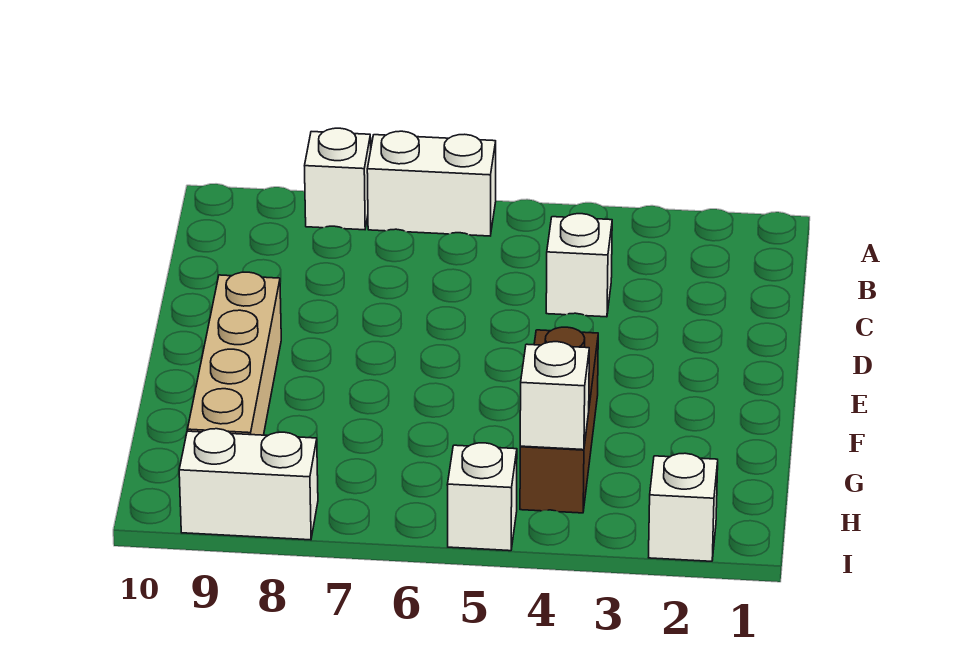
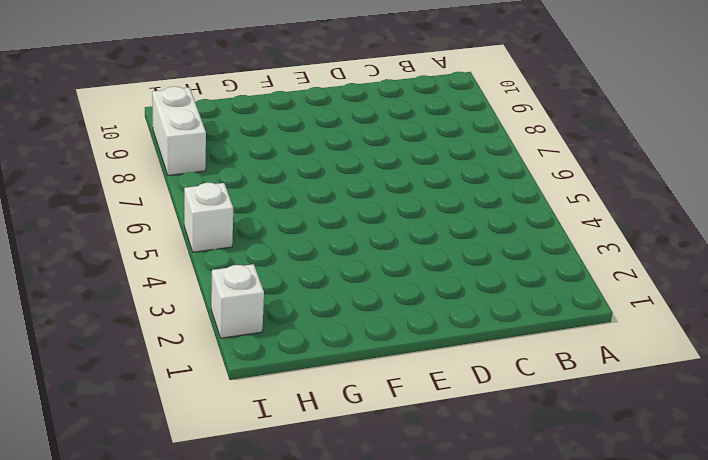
none -> white 1x2 brick [367,131,496,236]
none -> white 1x1 brick [305,128,371,230]

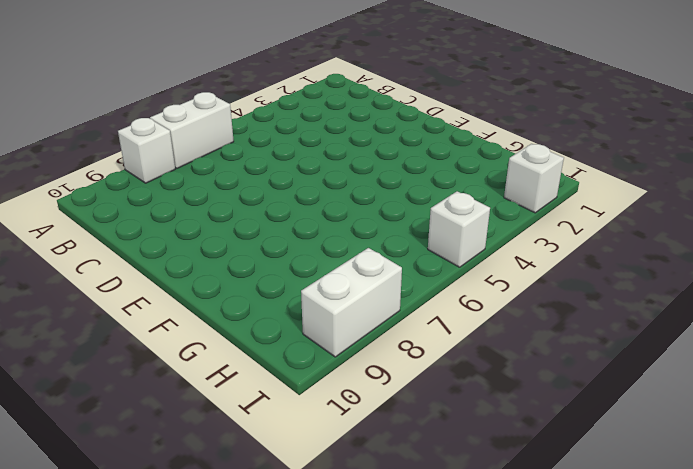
none -> white 1x1 brick [546,214,612,317]
none -> tan 1x4 brick [187,272,281,435]

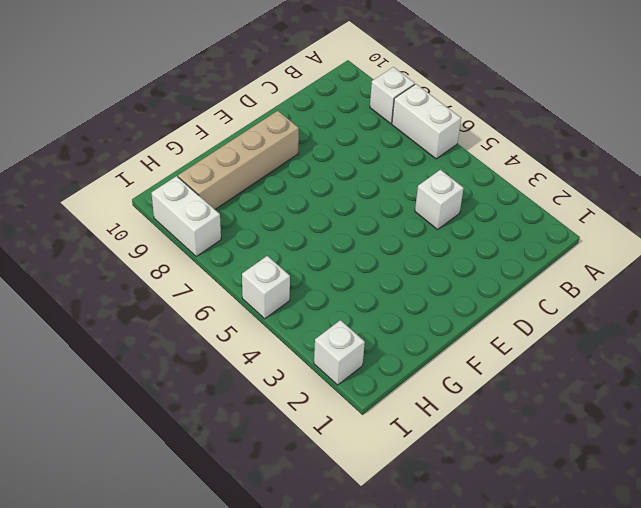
none -> brown 1x3 brick [520,327,598,513]
none -> white 1x1 brick [520,342,589,450]

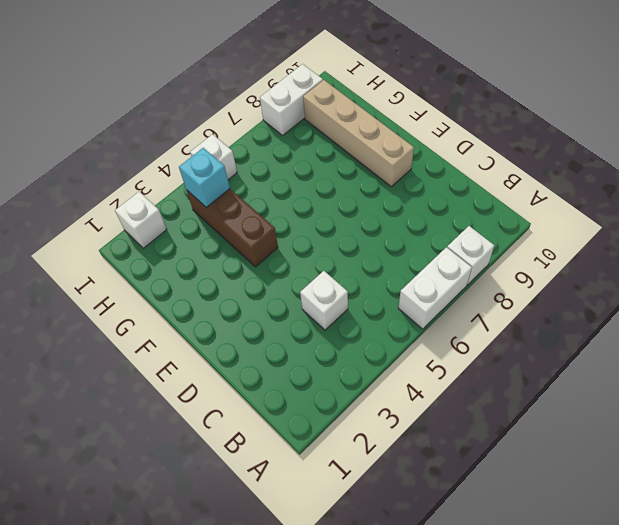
cyan 1x1 brick [179,148,230,208] -> white 1x1 brick [520,342,589,450]

